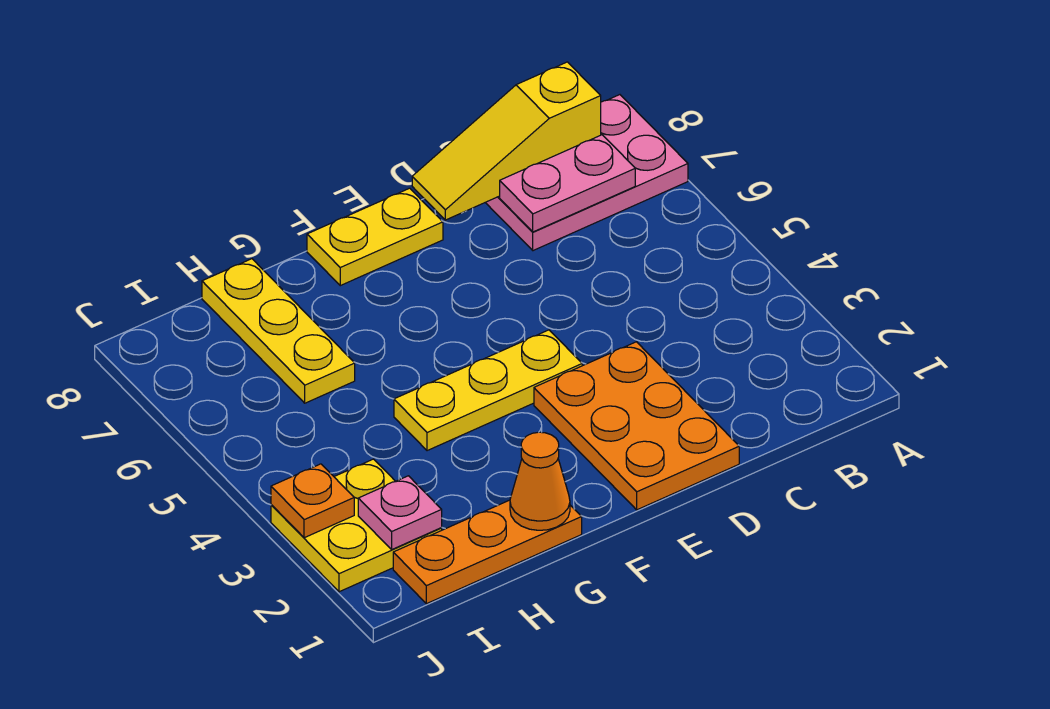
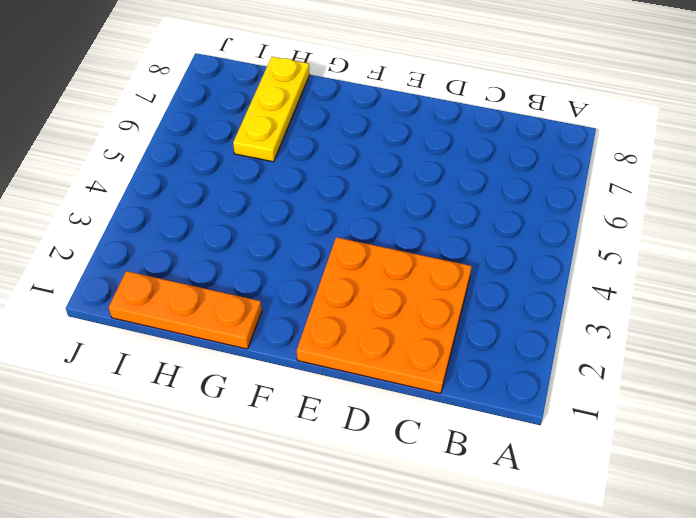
orange 3x3 plate [297,237,472,394] -> orange 2x3 plate [534,342,739,510]
none -> pink 2x3 plate [485,95,688,251]
none -> yellow 1x3 plate [394,330,582,451]
none -> yellow 1x2 plate [307,188,443,286]

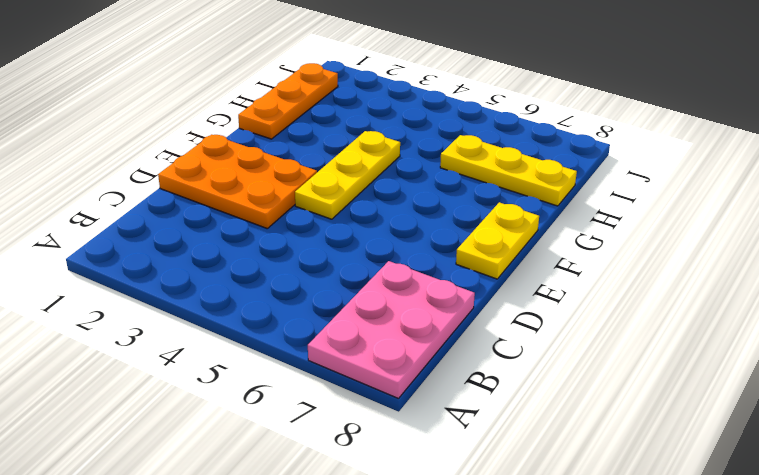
none -> yellow 2x2 plate [271,459,442,592]
none -> pink 1x2 plate [500,135,635,232]
none -> yellow 1x3 slope [412,62,601,220]

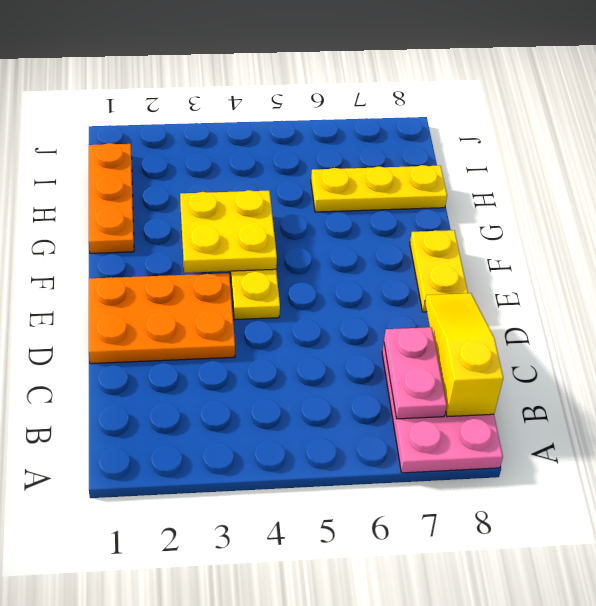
yellow 2x2 plate [180,190,277,273] -> yellow 2x2 plate moved to [271,459,442,592]
none -> orange 1x1 cone [510,432,570,530]
none -> pink 1x1 plate [358,476,442,549]
none -> orange 1x1 plate [271,464,354,538]

